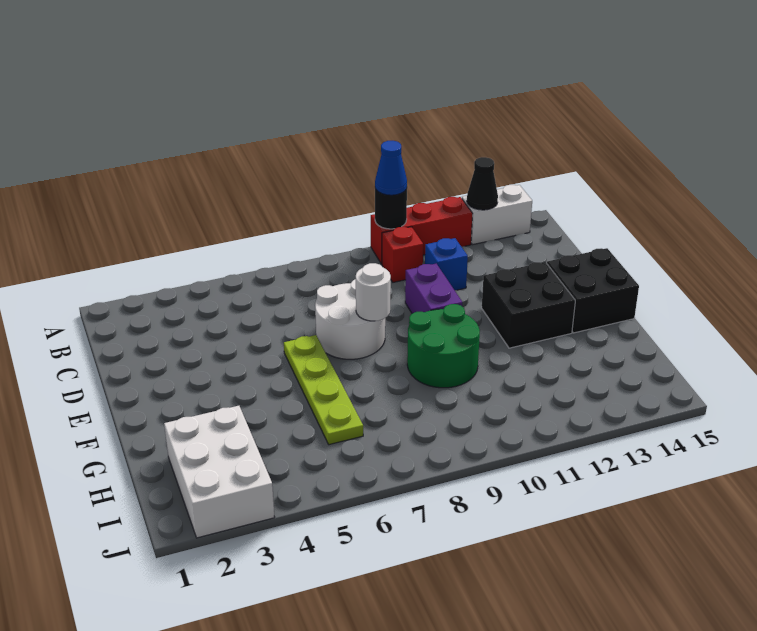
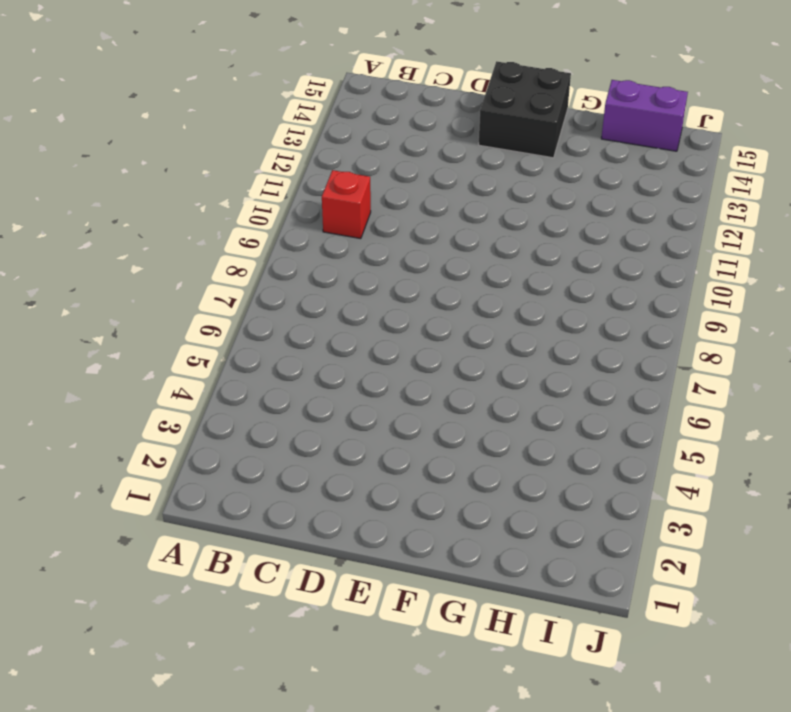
purple 1x2 brick [601,80,688,151] -> purple 1x2 brick moved to [405,264,462,313]
none -> red 1x3 brick [371,197,473,264]
none -> white 1x2 brick [462,185,532,245]
none -> blue 1x1 brick [425,238,468,290]

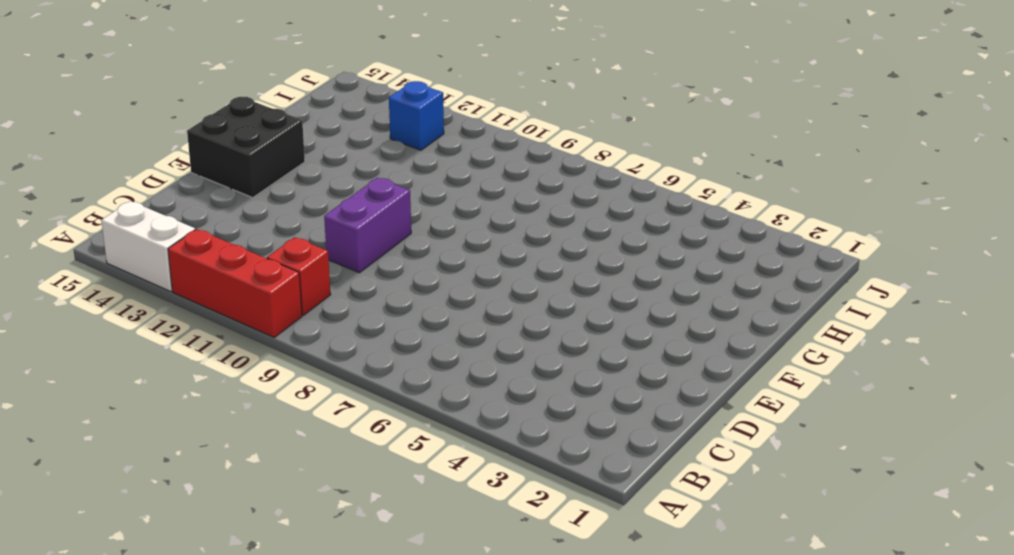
blue 1x1 brick [389,81,444,150] -> blue 1x1 brick moved to [425,238,468,290]
none -> white 2x2 round brick [315,279,385,359]
none -> lime 1x4 plate [284,335,363,445]
none -> black 2x2 brick [482,262,575,348]

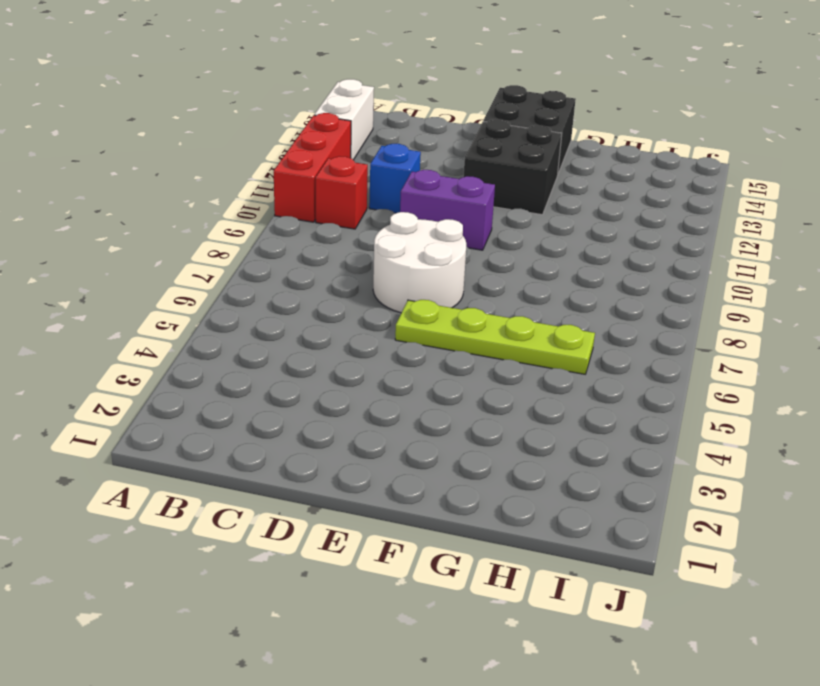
none -> green 2x2 round brick [407,304,480,388]
none -> white 2x3 brick [164,406,275,538]
none -> black 1x1 round brick [375,189,407,229]

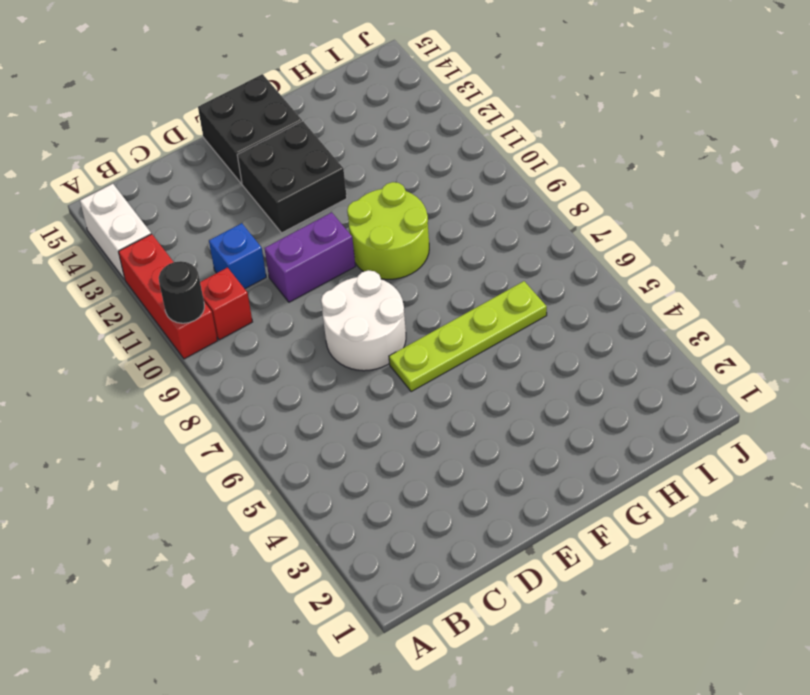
lime 2x2 round brick [347,182,429,279] -> green 2x2 round brick [407,304,480,388]
none -> white 2x3 brick [164,406,275,538]
none -> black 1x1 cone [467,157,498,210]
none -> white 1x1 round brick [356,263,391,321]

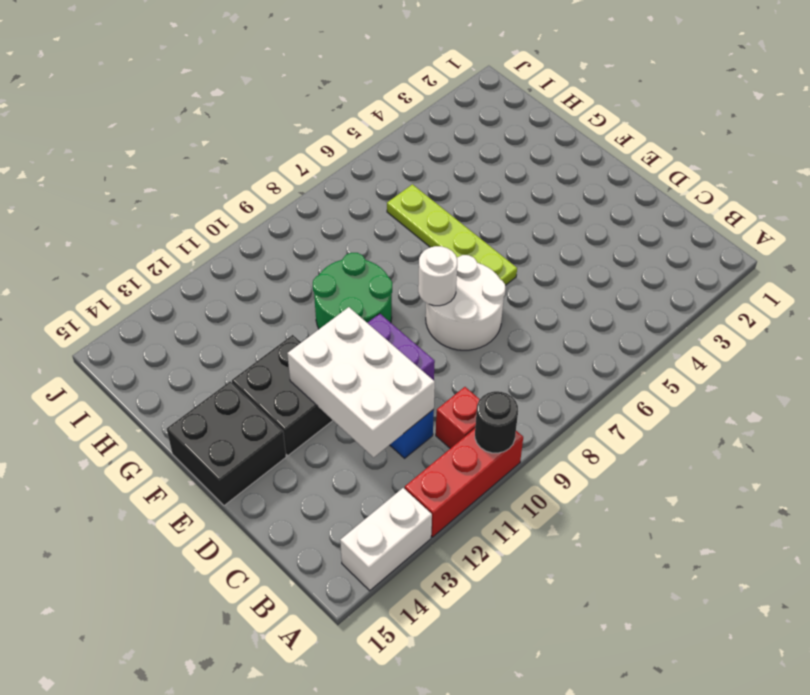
white 2x3 brick [287,307,435,457] -> white 2x3 brick moved to [164,406,275,538]
none -> black 1x1 cone [467,157,498,210]
none -> blue 1x1 cone [375,141,407,195]

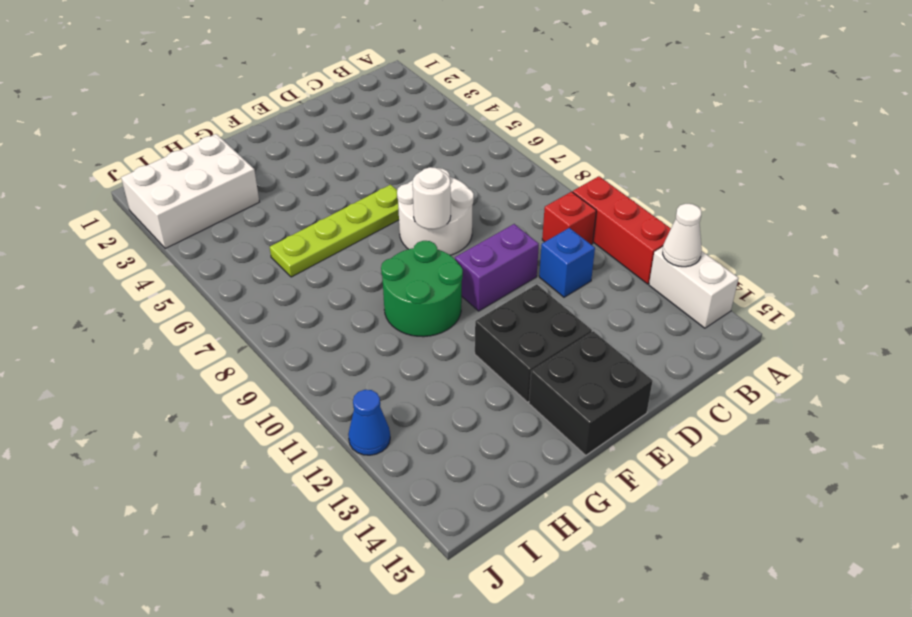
white 1x1 cone [663,204,702,267] -> black 1x1 cone [467,157,498,210]
blue 1x1 cone [348,390,390,455] -> blue 1x1 cone moved to [375,141,407,195]
none -> black 1x1 round brick [375,189,407,229]

